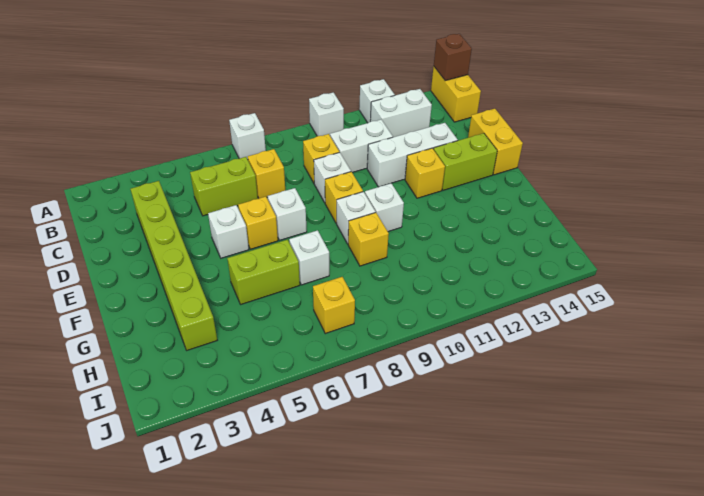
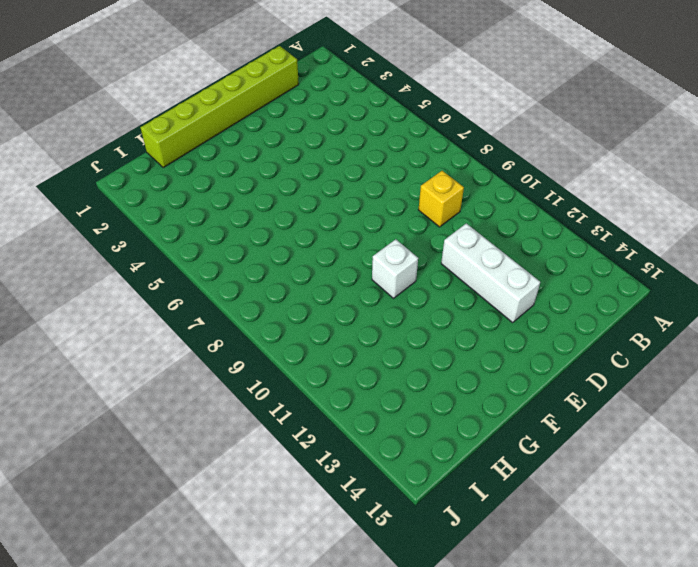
lime 1x6 brick [141,46,299,168] -> lime 1x6 brick moved to [131,181,217,350]
none -> white 1x1 brick [229,113,266,159]
none -> white 1x1 brick [309,92,344,136]
none -> white 1x1 brick [359,79,395,123]

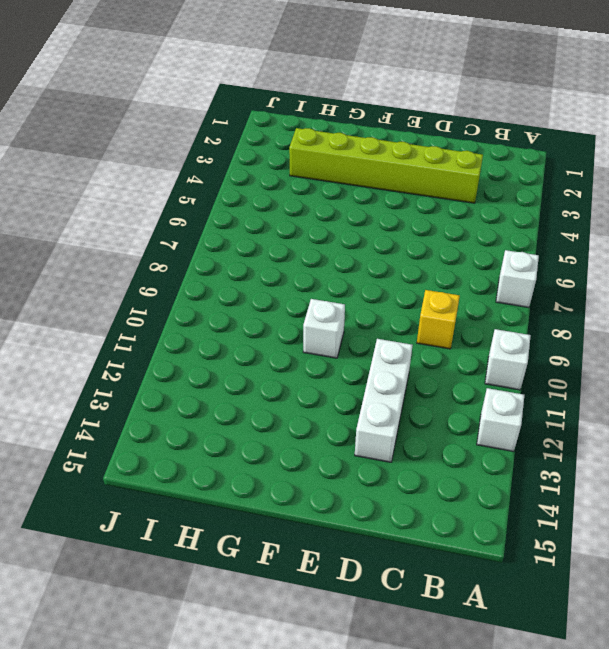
none -> yellow 1x2 brick [431,66,481,122]
none -> white 1x2 brick [370,89,432,137]
none -> lime 1x2 brick [190,157,258,216]

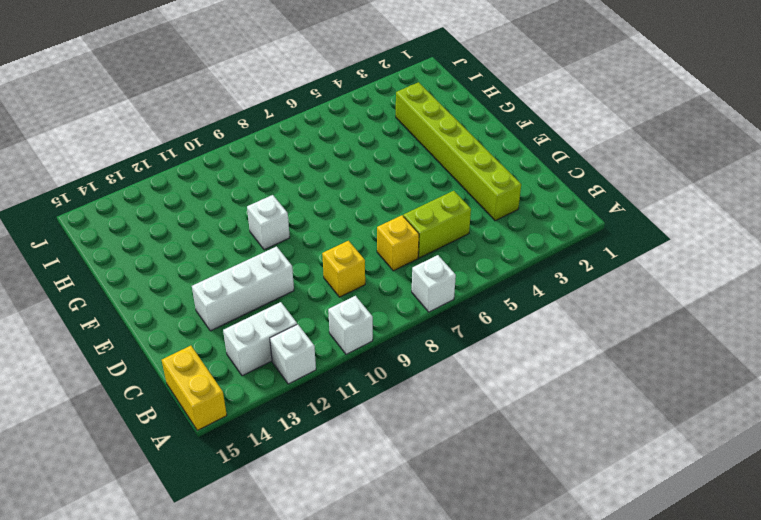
none -> white 1x2 brick [330,120,393,173]
none -> white 1x1 brick [314,152,351,202]
none -> yellow 1x2 brick [468,109,523,175]

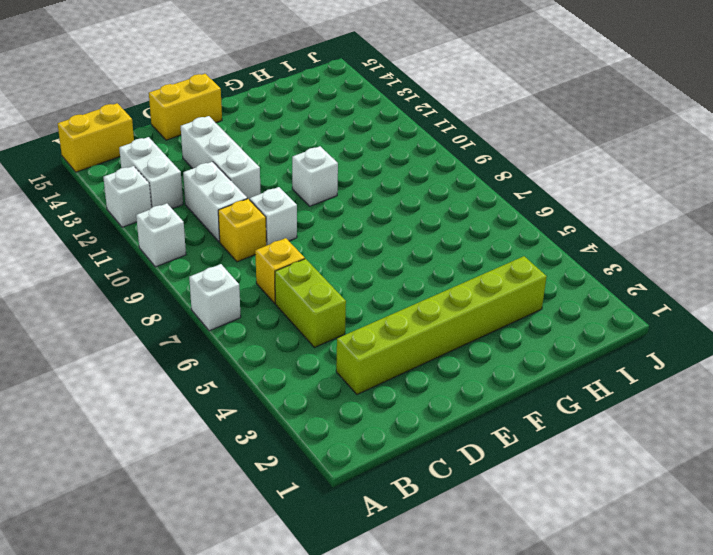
none -> white 1x1 brick [208,205,249,258]
none -> yellow 1x1 brick [238,196,278,249]
none -> white 1x1 brick [268,188,307,240]

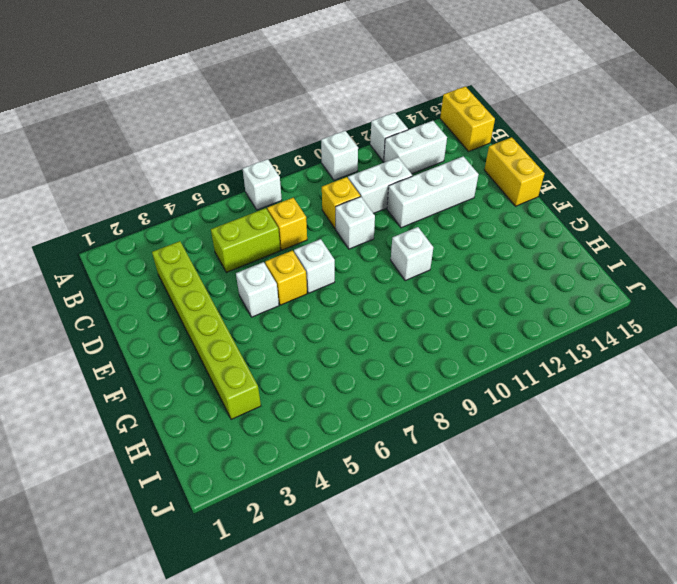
none -> yellow 1x1 brick [325,172,363,223]
none -> yellow 1x1 brick [405,148,445,198]
none -> lime 1x2 brick [433,133,497,190]

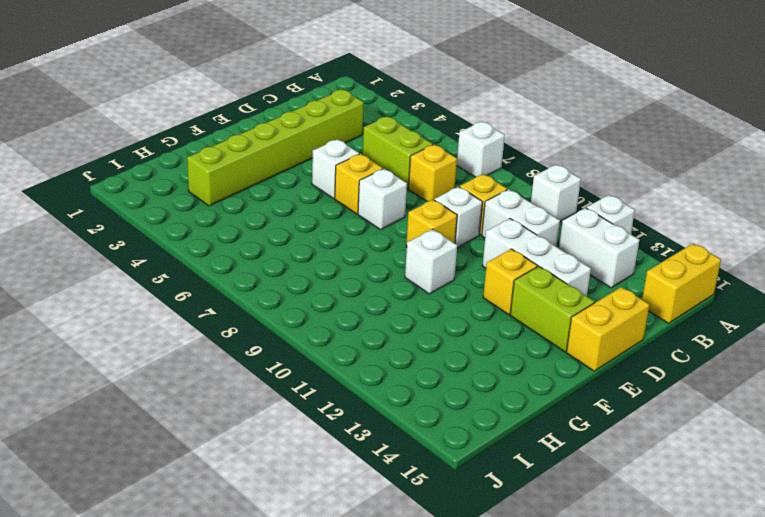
none -> white 1x1 brick [337,192,376,244]
none -> lime 1x2 brick [227,240,300,304]
none -> white 1x1 brick [289,230,329,285]

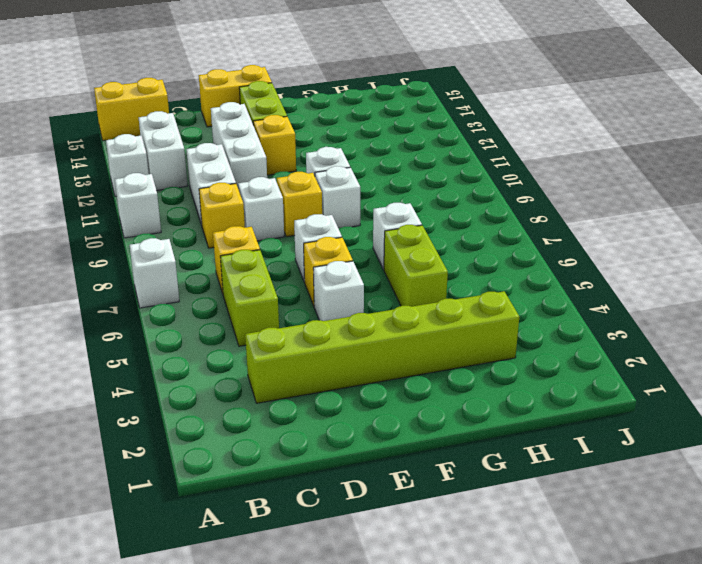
none -> yellow 1x1 brick [348,213,389,266]
none -> yellow 1x1 brick [313,277,355,334]
none -> brown 1x1 brick [434,34,472,81]

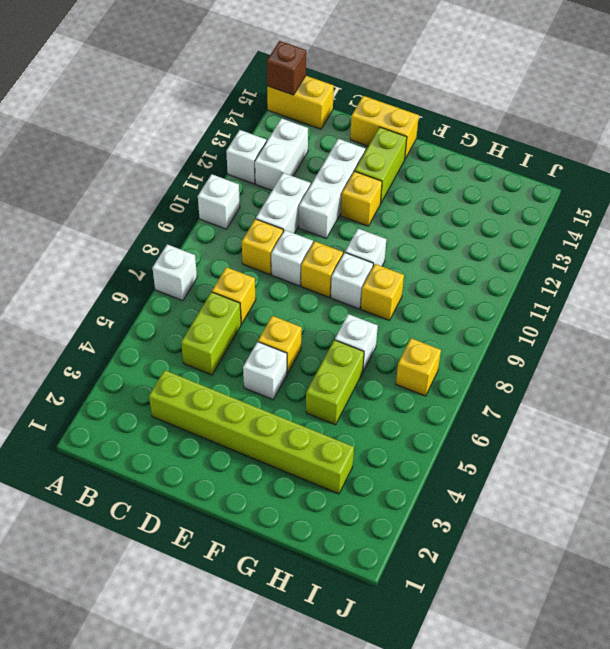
none -> white 1x1 brick [268,188,307,240]

